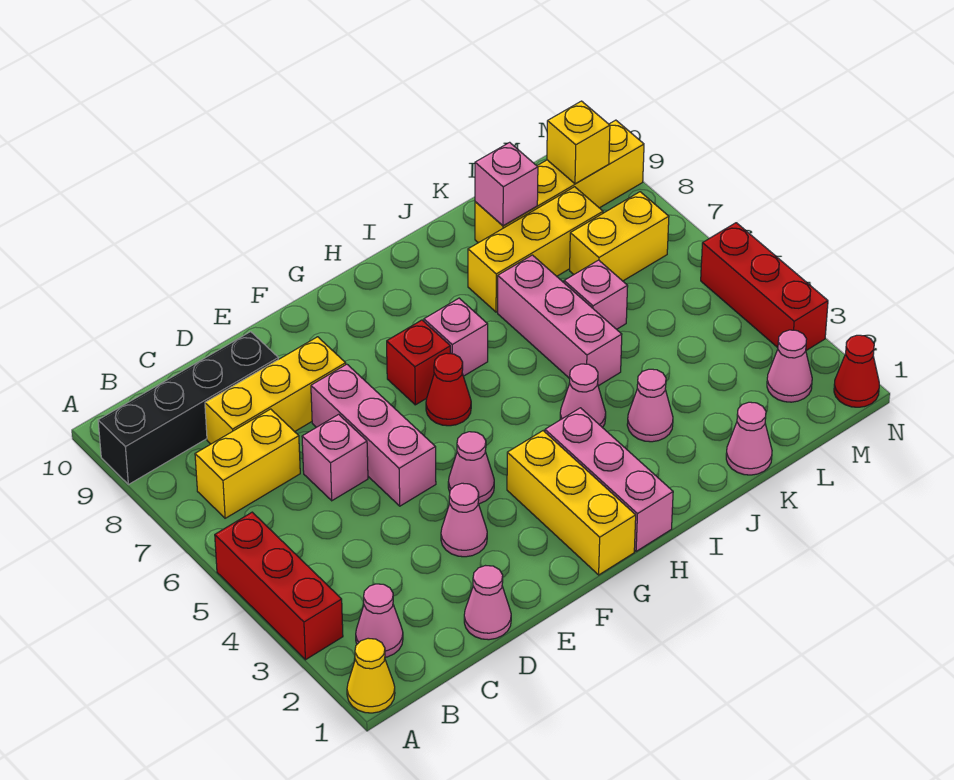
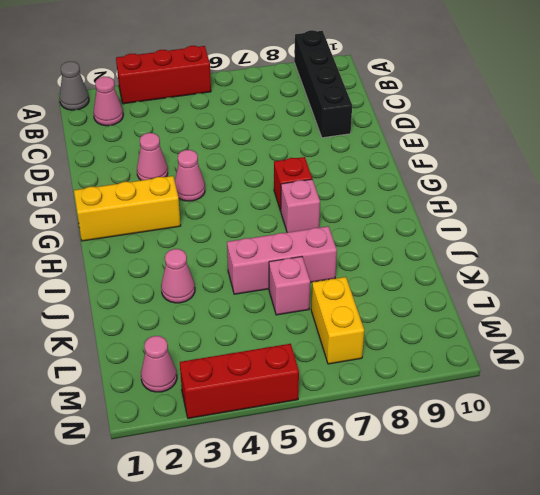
grey 1x1 cone [60,61,89,110] -> yellow 1x1 cone [347,638,395,713]
none -> yellow 1x2 brick [195,409,300,518]
none -> yellow 1x3 brick [205,337,346,444]
none -> pink 1x1 cone [464,566,511,640]

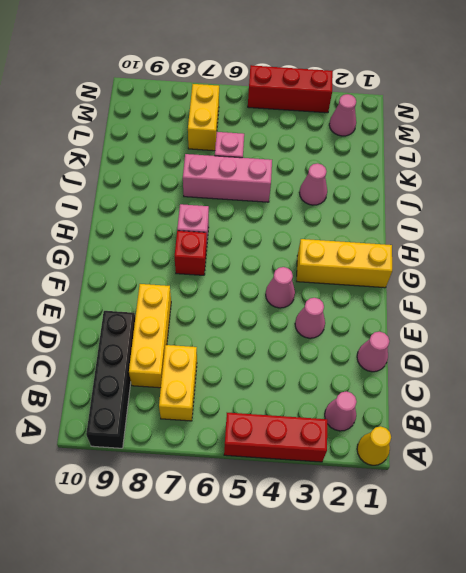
none -> pink 1x1 brick [302,414,368,501]
none -> pink 1x3 brick [311,364,436,506]
none -> red 1x1 cone [426,353,471,426]

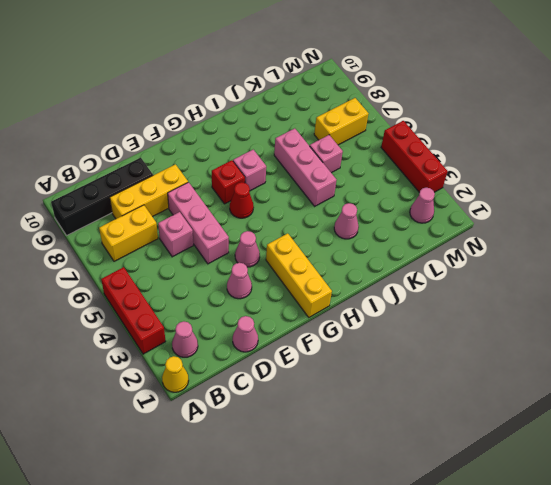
none -> pink 1x3 brick [545,408,673,551]
none -> pink 1x1 cone [560,364,606,428]
none -> yellow 1x3 brick [468,187,603,312]

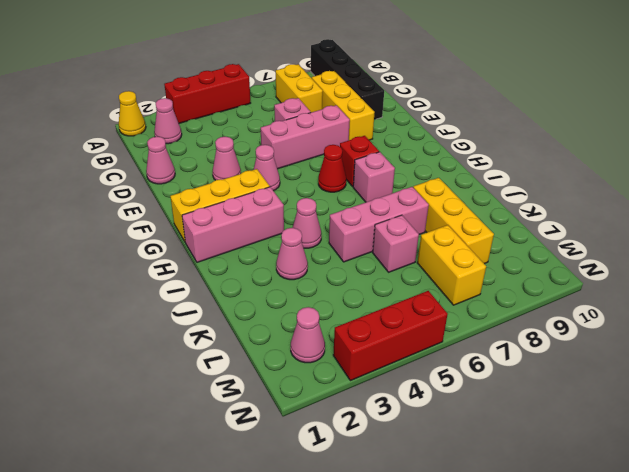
none -> pink 1x1 cone [726,402,772,475]
none -> yellow 1x4 brick [475,120,644,243]
none -> red 1x1 cone [834,335,879,407]

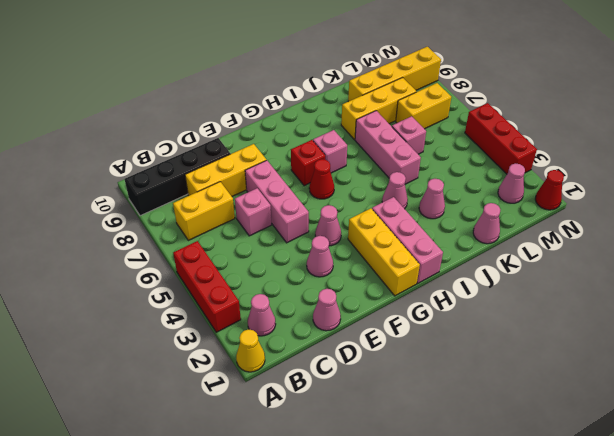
none -> pink 1x1 brick [475,142,538,226]
none -> yellow 1x1 brick [547,101,610,184]

